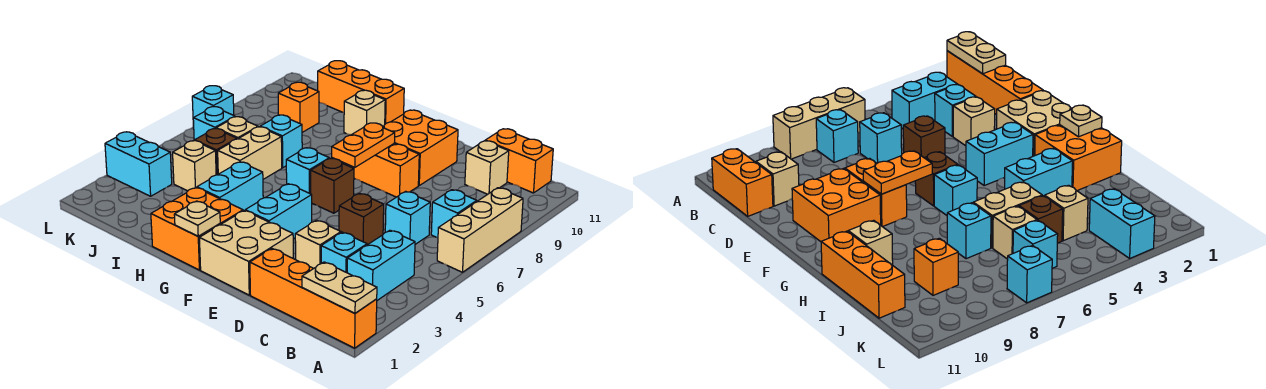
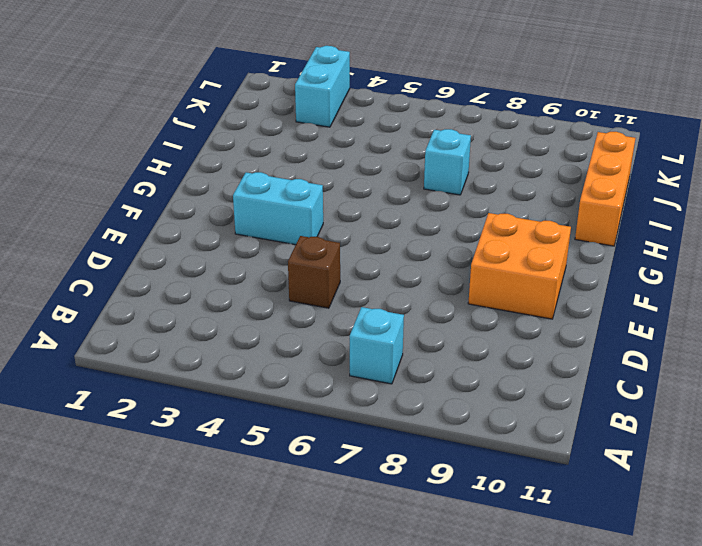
none -> orange 1x4 brick [250,248,377,348]
none -> tan 1x3 brick [437,188,523,272]
none -> cyan 1x2 brick [347,230,415,300]
none -> orange 1x2 brick [485,129,553,193]

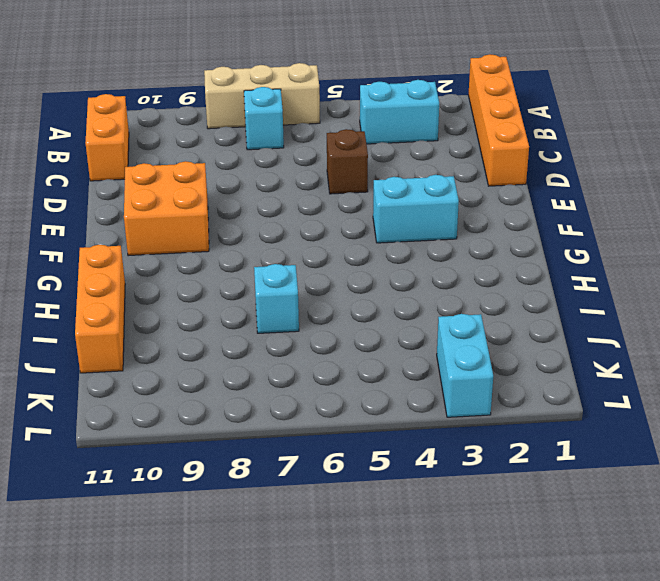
none -> cyan 1x1 brick [321,232,367,273]
none -> cyan 1x1 brick [385,191,430,244]
none -> tan 1x1 brick [465,141,509,194]
none -> tan 1x1 brick [295,220,341,268]

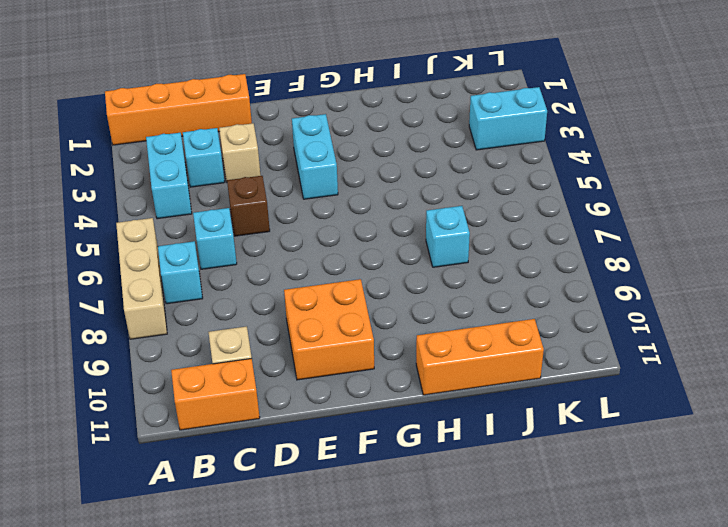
none -> tan 2x2 brick [199,210,293,295]
none -> orange 1x2 brick [352,144,419,197]
none -> brown 1x1 brick [311,158,354,213]
none -> orange 2x2 brick [151,187,243,270]

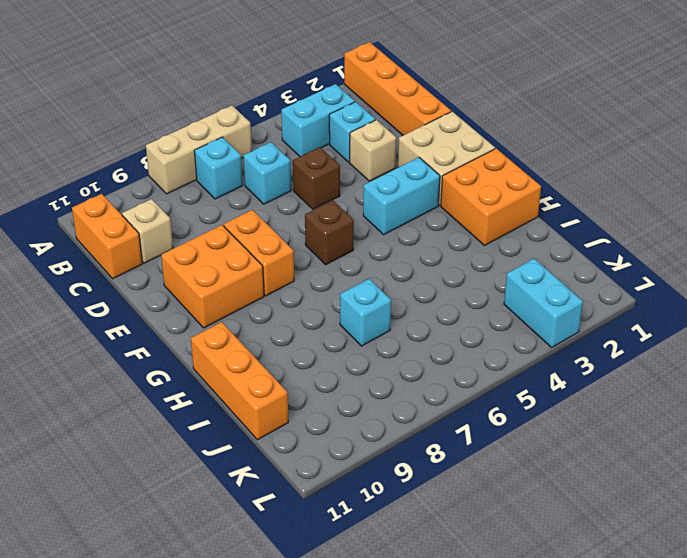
none -> cyan 1x1 brick [286,148,329,194]
none -> cyan 1x2 brick [197,162,263,211]
none -> tan 1x1 brick [344,90,385,135]
none -> tan 1x2 brick [218,127,282,179]

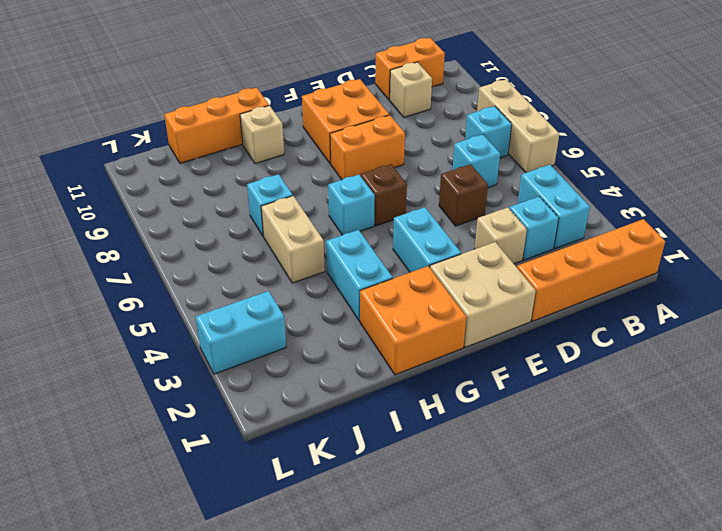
none -> tan 1x1 brick [173,140,216,191]
none -> brown 1x1 brick [195,129,237,175]
none -> tan 1x1 brick [216,117,258,139]
none -> orange 1x1 brick [278,82,319,132]

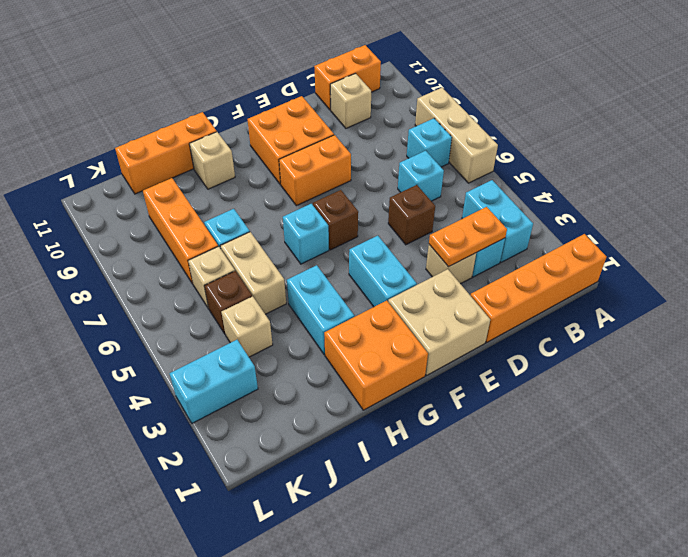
orange 1x2 plate [429,207,507,267] -> orange 1x2 plate turned to [332,123,395,167]
orange 1x3 brick [143,178,218,284] -> orange 1x1 brick [278,82,319,132]
none -> cyan 1x1 brick [193,107,235,140]
none -> cyan 1x1 brick [192,86,234,127]
none -> tan 1x2 plate [302,262,377,313]
none -> tan 1x1 plate [174,201,220,236]

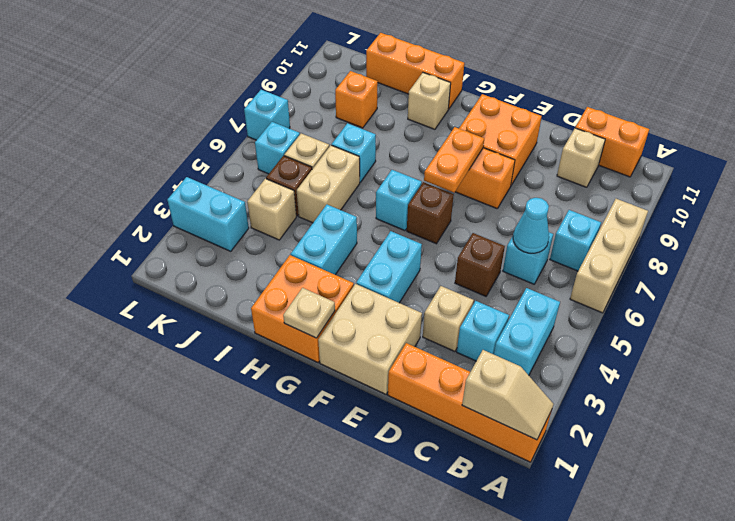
tan 1x2 slope [462,350,553,440] -> tan 1x2 plate [302,262,377,313]
cyan 1x1 cone [513,198,549,253] -> none

